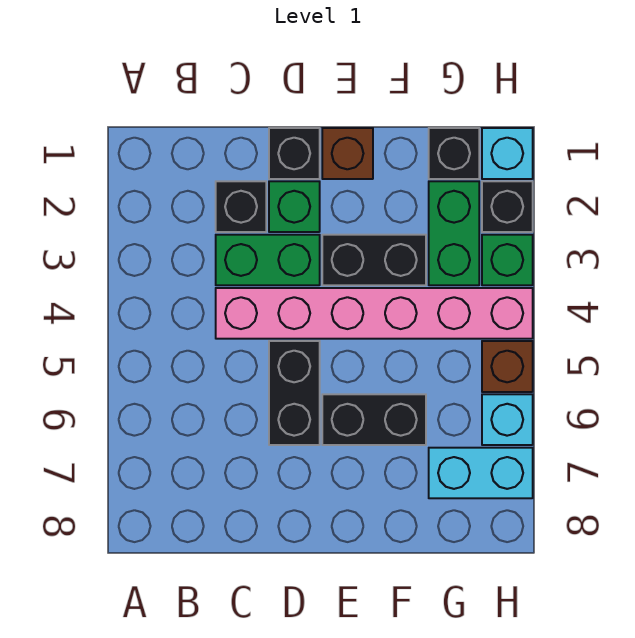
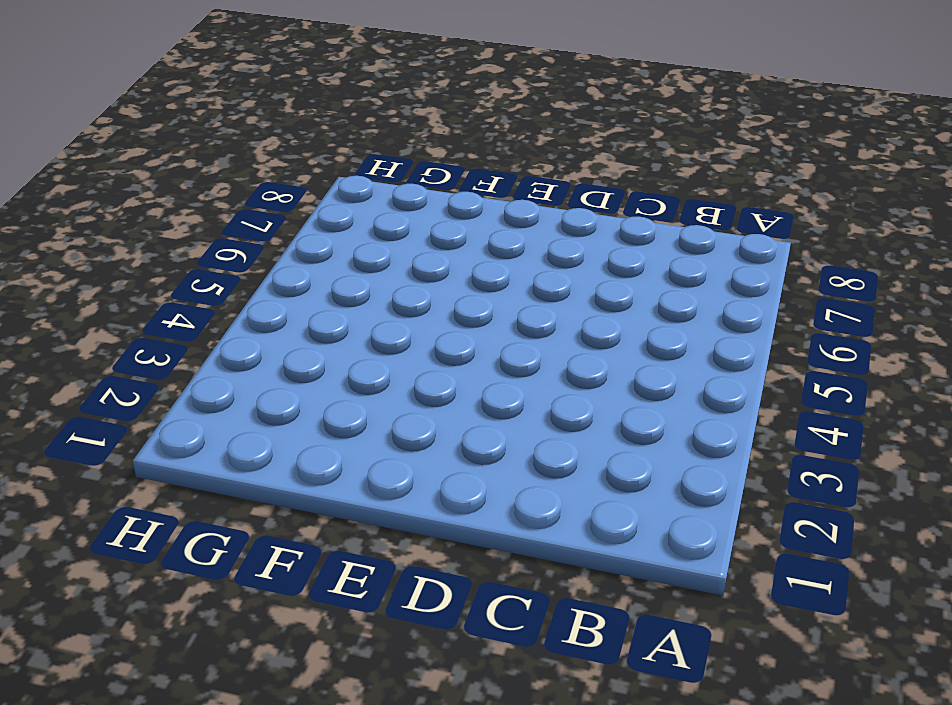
none -> black 1x1 brick [216,181,266,232]
none -> green 1x2 brick [216,235,320,285]
none -> pink 1x6 brick [216,288,533,339]

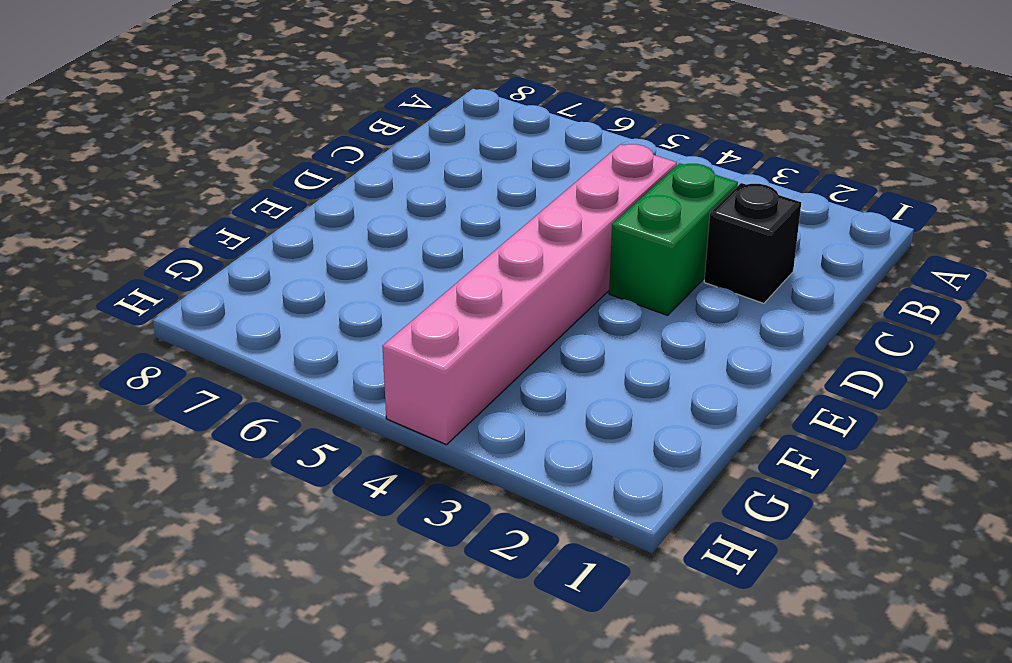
none -> black 1x1 brick [269,128,320,179]
none -> green 1x1 brick [269,181,320,232]
none -> black 1x2 brick [269,341,320,445]

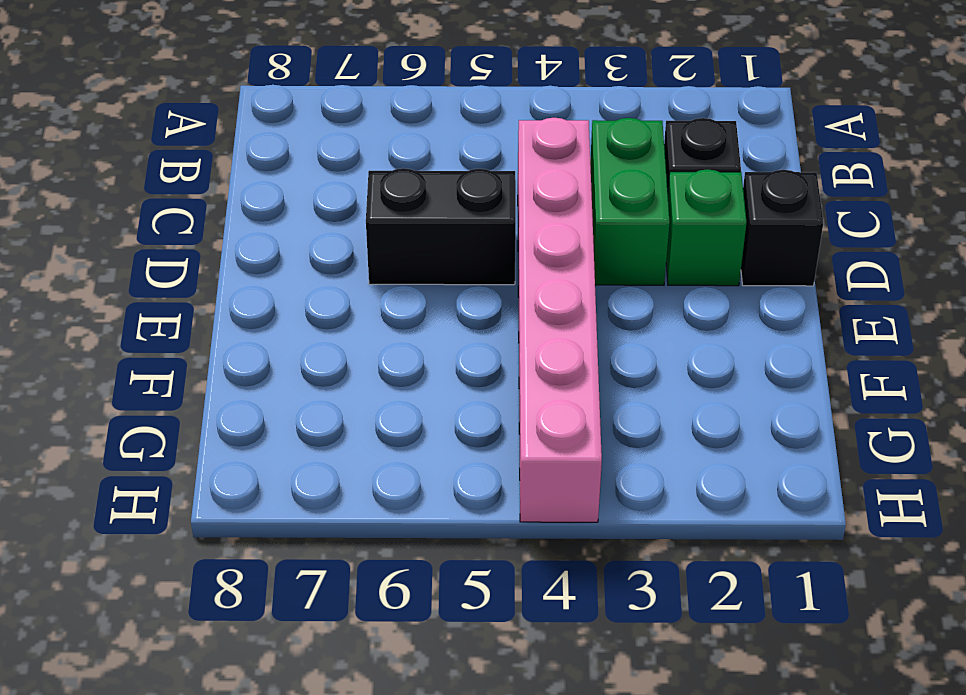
none -> brown 1x1 brick [322,128,373,179]
none -> black 1x2 brick [322,235,426,285]
none -> black 1x2 brick [322,394,426,445]

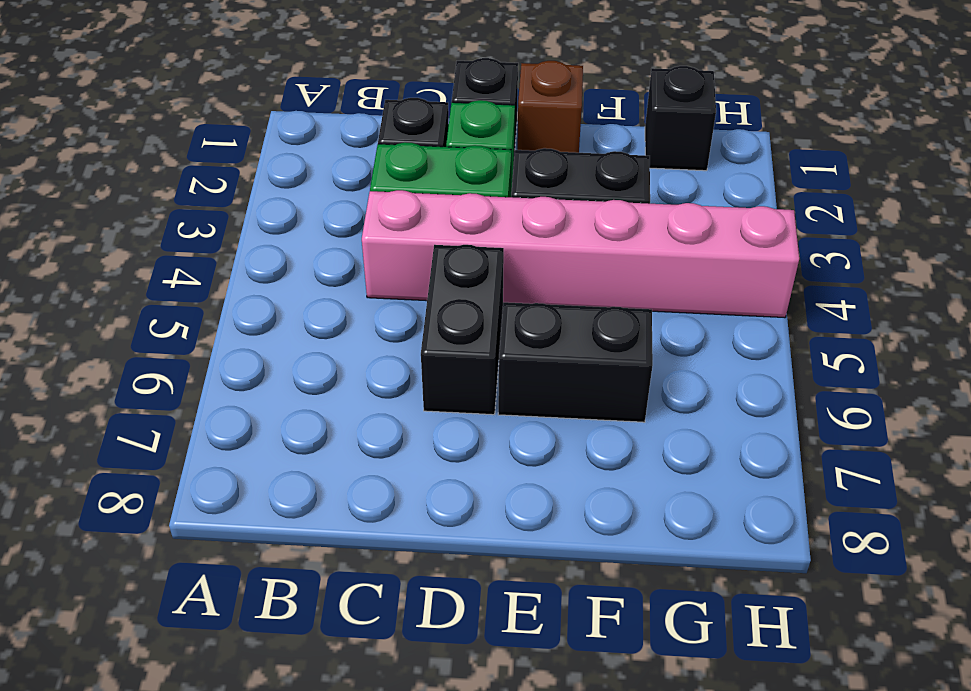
none -> green 1x2 brick [429,181,479,285]
none -> cyan 1x2 brick [429,448,533,498]
none -> cyan 1x1 brick [482,128,533,179]

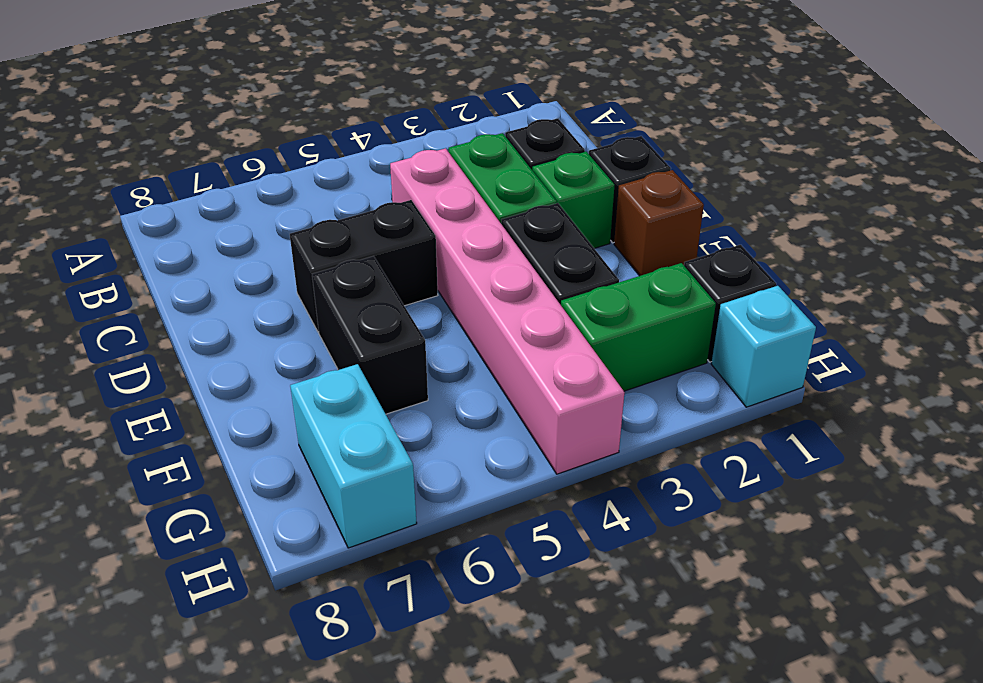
none -> black 1x1 brick [482,181,533,232]
none -> green 1x1 brick [482,235,533,285]
none -> brown 1x1 brick [482,341,533,392]

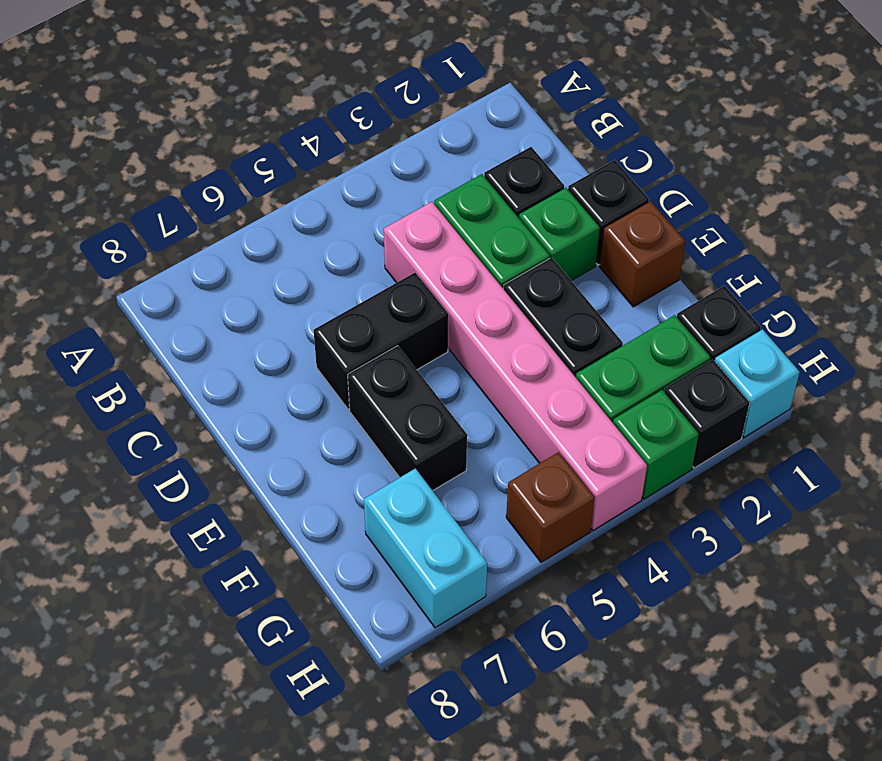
none -> cyan 1x1 brick [482,394,533,445]

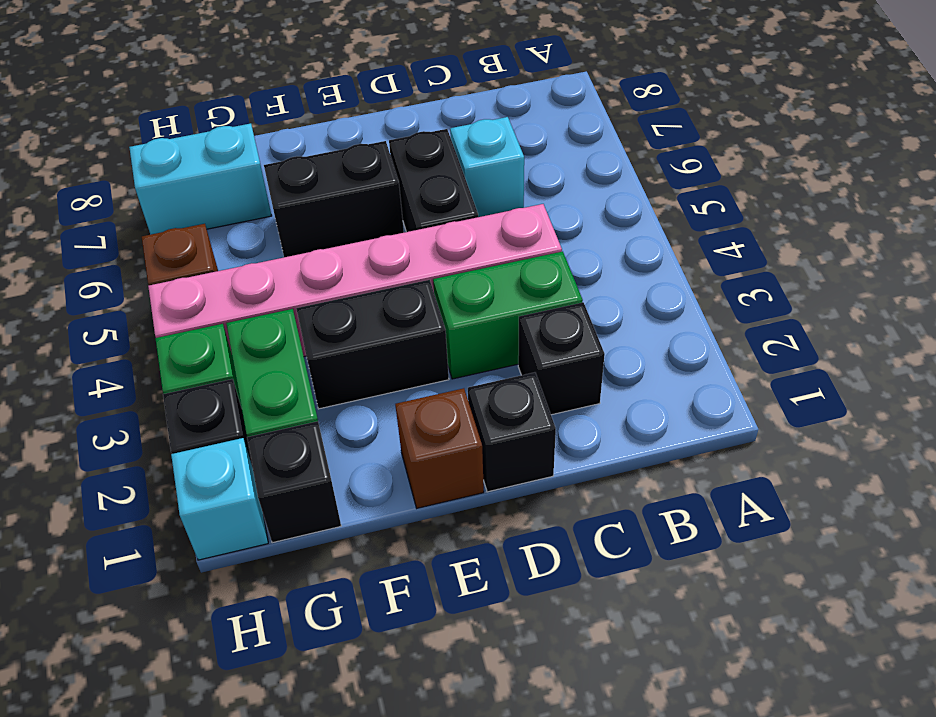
cyan 1x1 brick [450,117,524,217] -> cyan 1x1 brick moved to [482,394,533,445]
none -> green 1x1 brick [269,181,320,232]

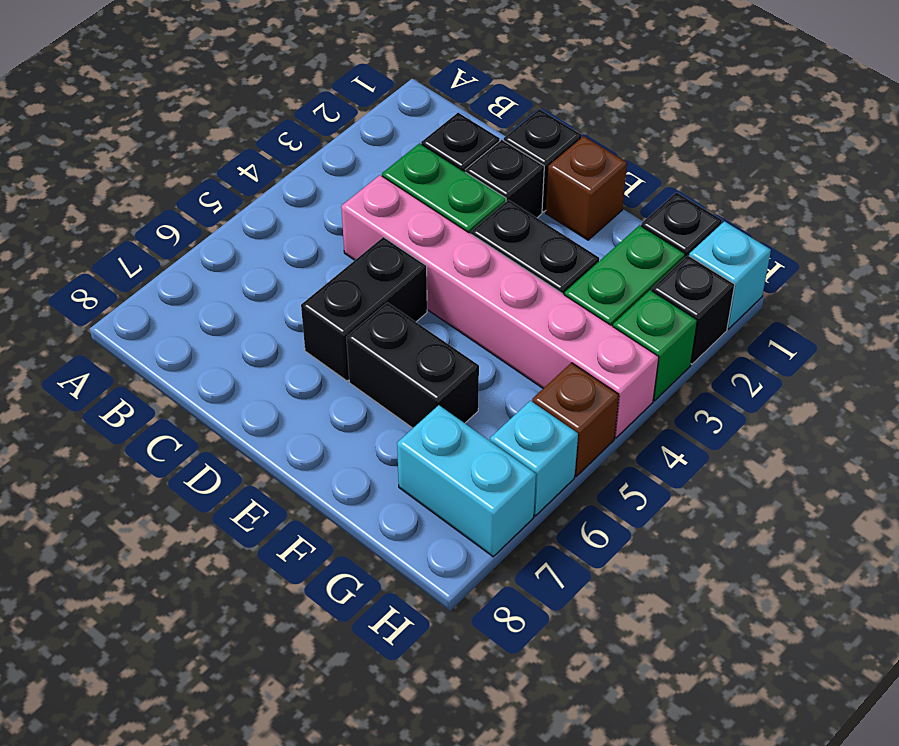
black 1x1 brick [465,140,544,218] -> green 1x1 brick [269,181,320,232]

